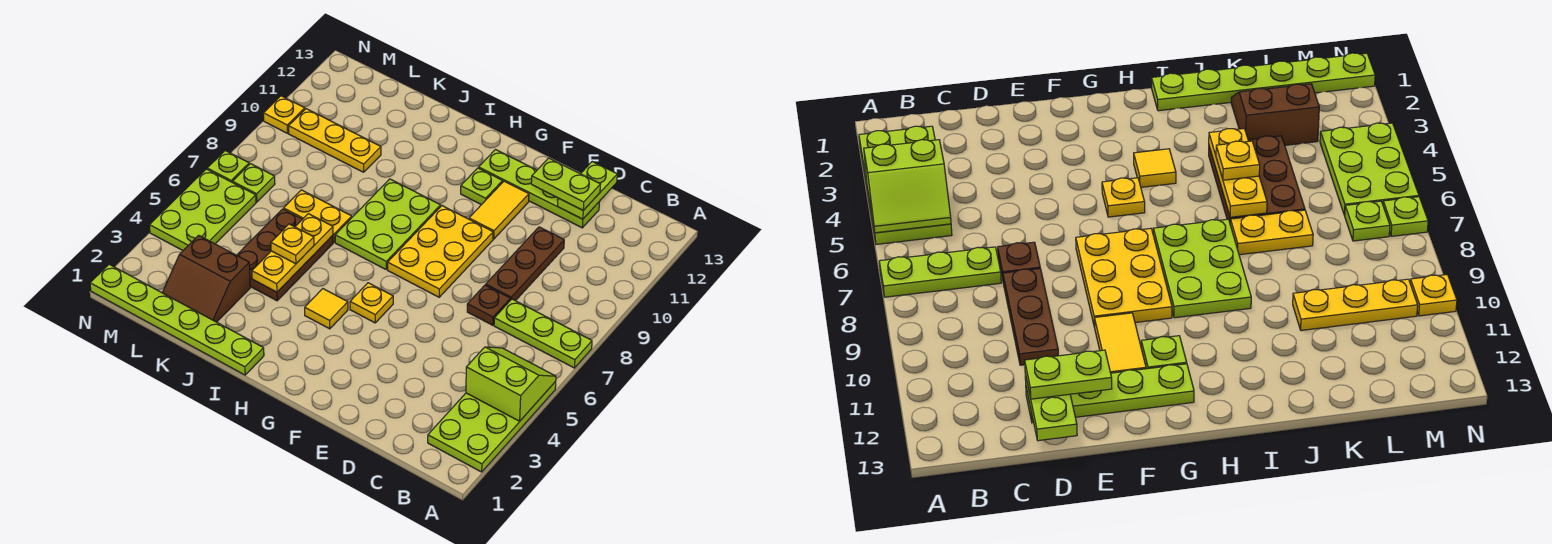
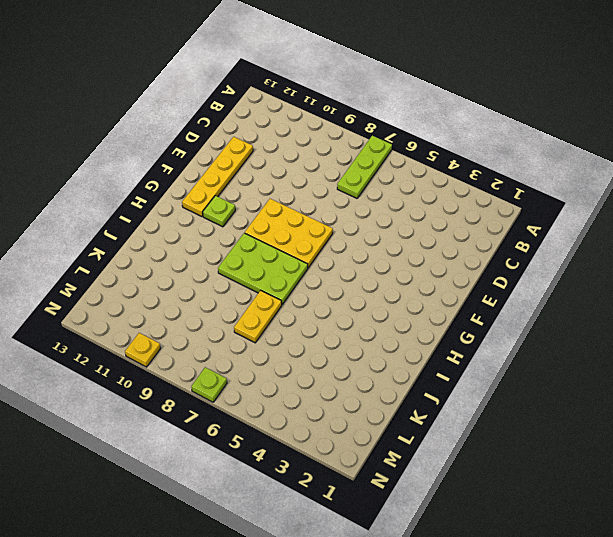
yellow 1x4 plate [182,137,253,217] -> lime 1x4 plate [479,150,599,228]
none -> lime 2x4 plate [428,382,556,472]
none -> brown 1x1 plate [467,285,510,325]
none -> brown 1x3 plate [486,227,564,301]

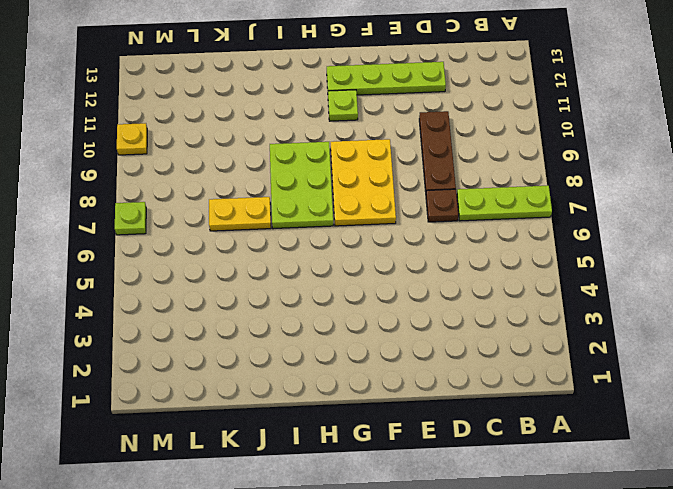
none -> lime 2x4 plate [428,382,556,472]
none -> yellow 1x2 tile [469,181,529,239]
none -> yellow 1x1 plate [350,283,393,323]

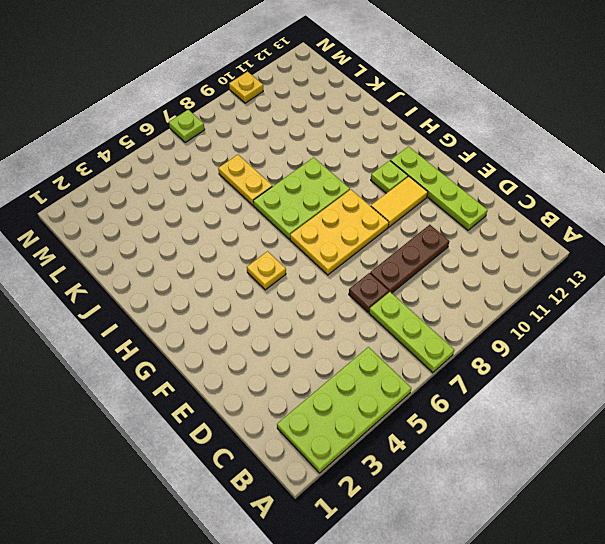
none -> yellow 1x1 tile [305,289,348,329]
none -> lime 1x6 plate [90,264,264,375]
none -> brown 2x3 plate [237,209,333,301]

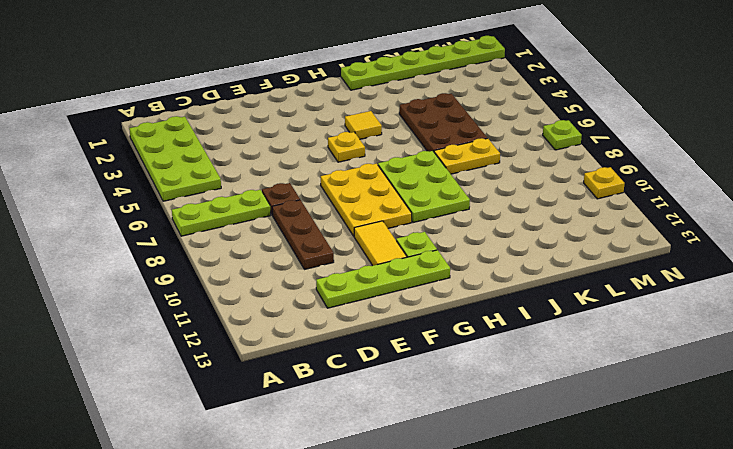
none -> brown 2x2 slope [162,235,250,322]
none -> yellow 1x3 plate [289,109,381,172]
none -> lime 2x3 plate [149,169,256,250]

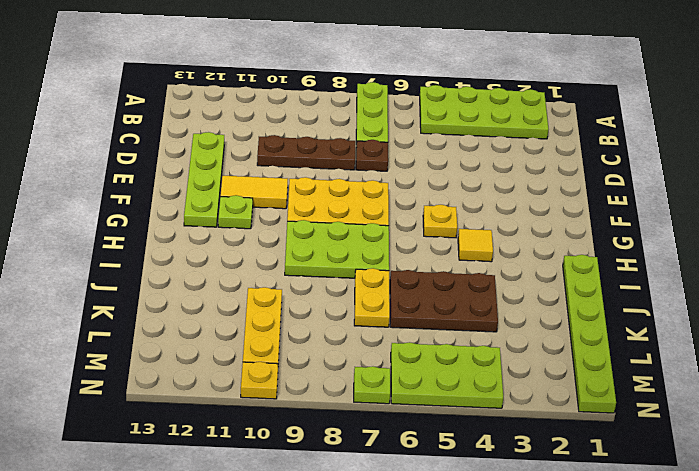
none -> brown 2x2 slope [162,235,250,322]
none -> lime 1x1 plate [232,164,275,202]
none -> lime 2x2 slope [466,347,556,421]

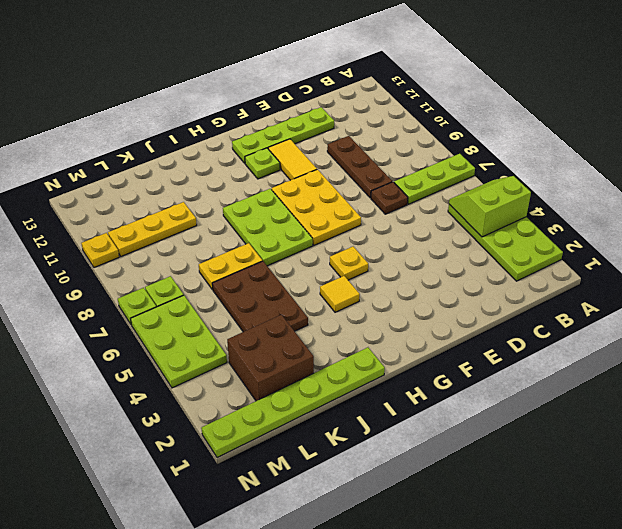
brown 2x2 brick [227,315,314,401] -> brown 2x2 slope [162,235,250,322]
none -> lime 1x2 plate [558,162,617,219]
none -> yellow 1x3 plate [252,214,333,292]
none -> lime 1x2 plate [531,158,600,210]

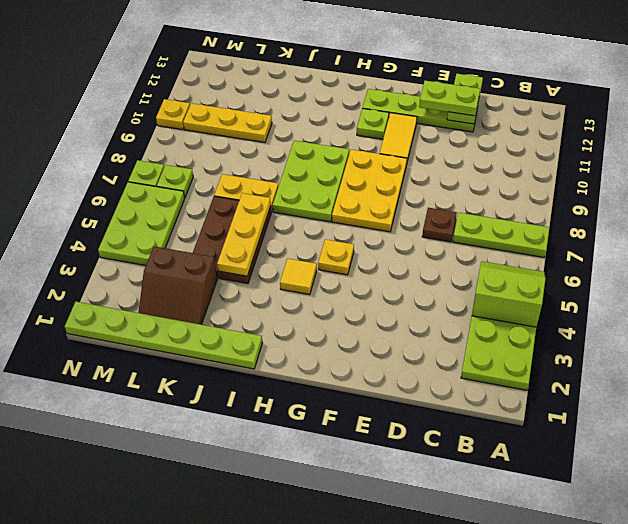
none -> brown 1x3 plate [486,227,564,301]
none -> yellow 1x1 plate [271,224,314,264]

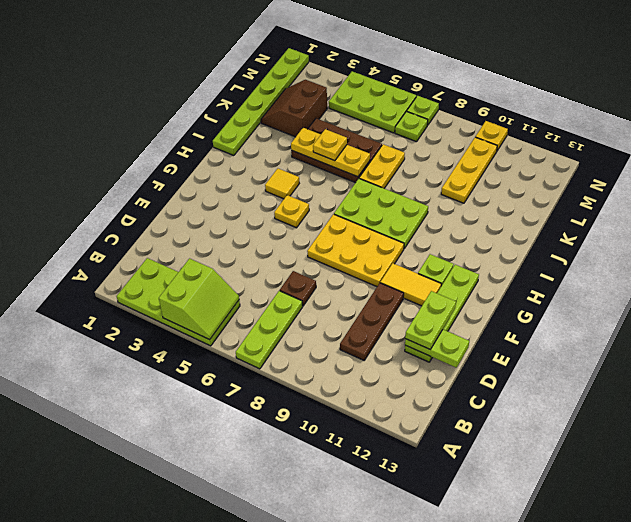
brown 1x3 plate [340,283,404,360] -> brown 1x3 plate turned to [486,227,564,301]

